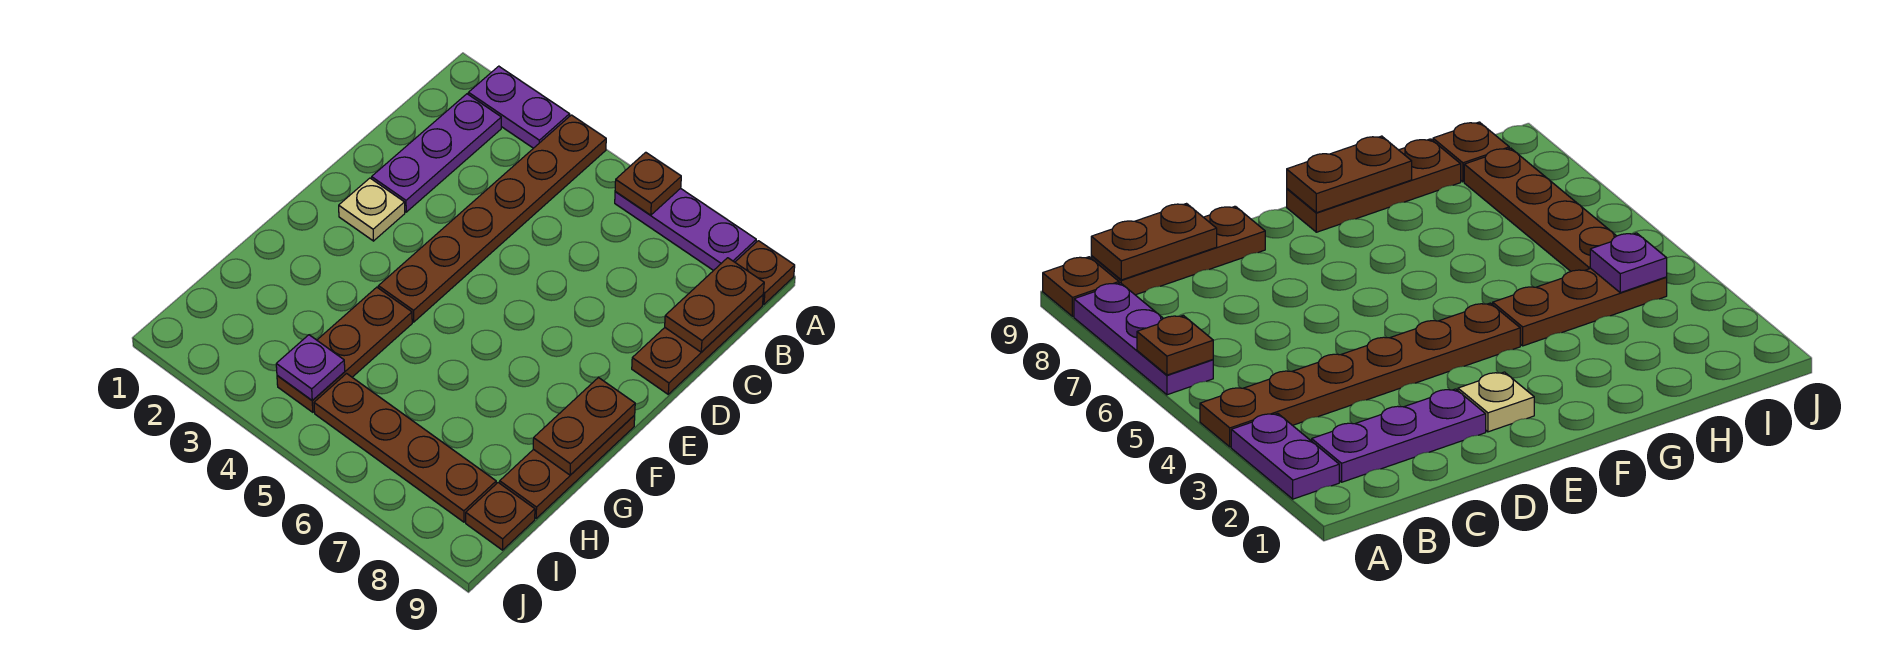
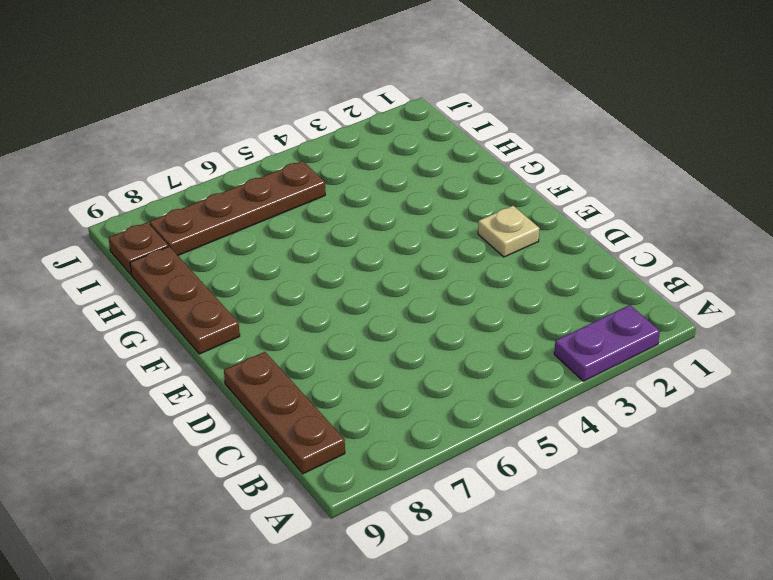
none -> brown 1x6 plate [378,115,606,322]
none -> purple 1x3 plate [615,188,756,271]
none -> brown 1x1 plate [735,241,795,304]

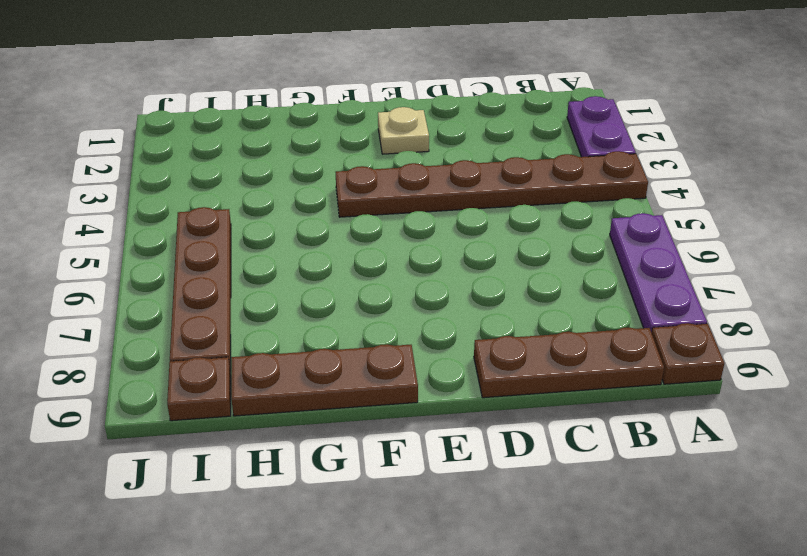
none -> purple 1x3 plate [372,94,501,212]
none -> brown 1x3 plate [277,287,412,412]
none -> brown 1x1 plate [615,152,681,215]

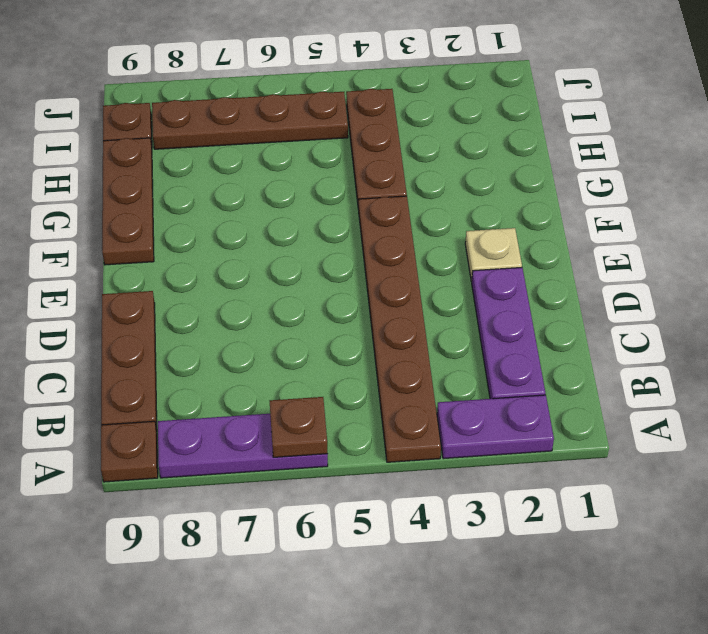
none -> brown 1x2 plate [665,258,764,352]
none -> brown 1x2 plate [533,378,635,475]
none -> purple 1x1 plate [276,335,345,400]

